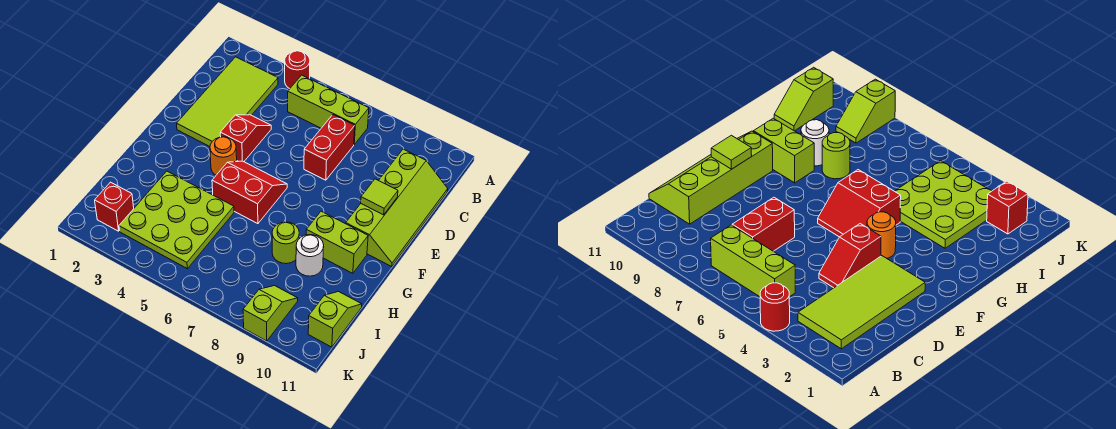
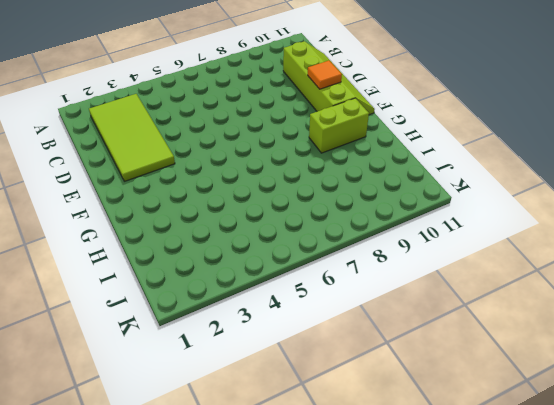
orange 1x1 tile [308,61,342,89] -> lime 1x1 tile [361,179,398,215]
none -> red 1x1 round brick [285,51,310,89]
none -> lime 1x3 brick [288,75,369,144]
none -> red 1x2 brick [304,115,355,180]

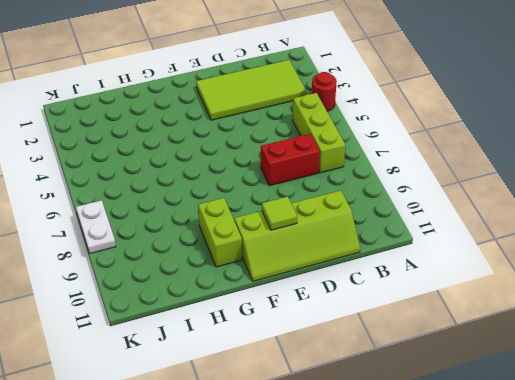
white 1x2 plate [76,200,116,253] -> none
none -> red 1x2 slope [220,115,271,162]
none -> orange 1x1 round brick [210,137,237,175]
none -> red 2x2 slope [212,161,287,224]

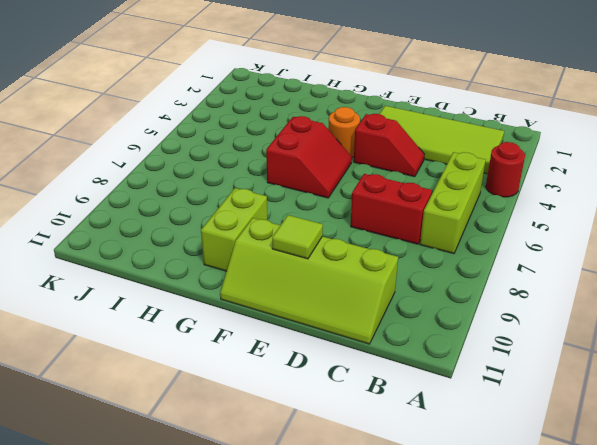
none -> lime 3x3 plate [119,171,234,269]
none -> lime 1x1 round brick [272,222,299,264]
none -> white 1x1 round brick [296,235,324,276]

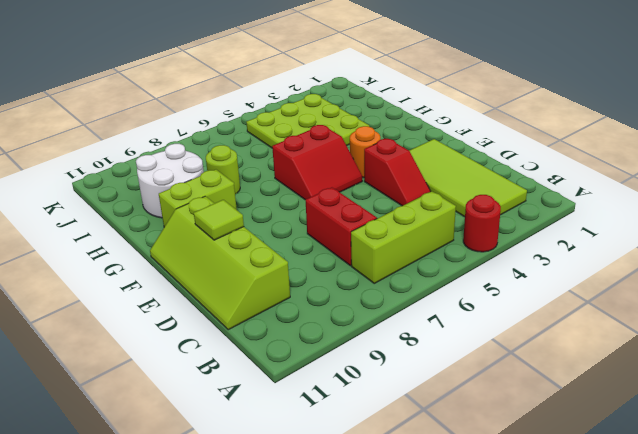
white 2x2 round brick [136,144,204,218] -> white 1x1 round brick [296,235,324,276]
none -> lime 1x2 slope [308,292,362,347]
none -> red 1x1 brick [95,182,134,231]
none -> lime 1x2 slope [243,286,298,341]

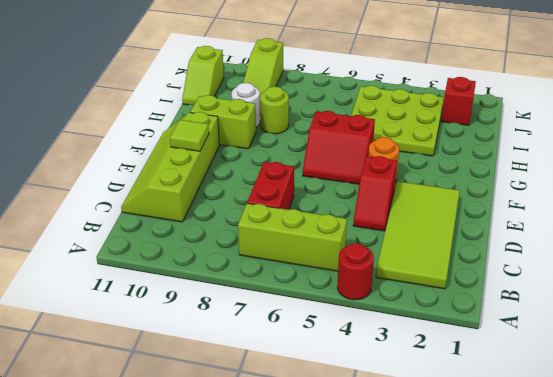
lime 1x3 slope [243,38,283,115] -> lime 1x2 slope [243,286,298,341]

